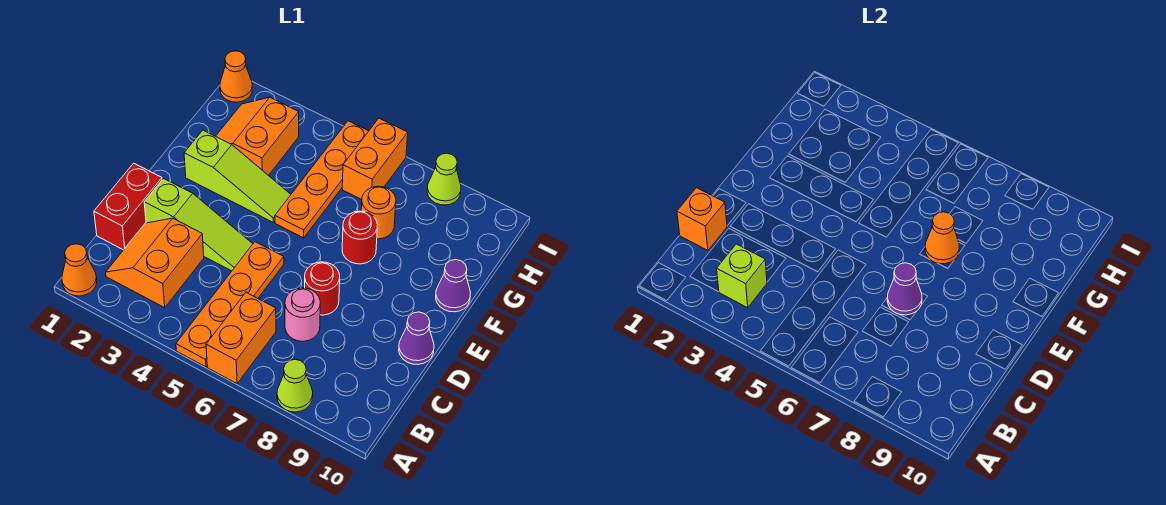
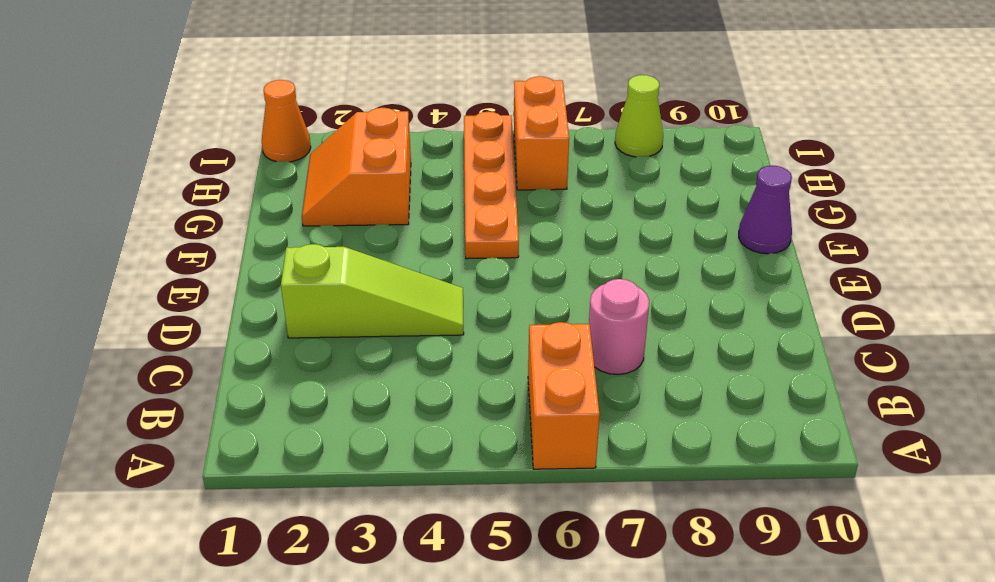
none -> orange 1x1 cone [62,244,97,296]
none -> orange 1x4 plate [176,242,284,367]
none -> lime 1x1 cone [277,359,313,412]

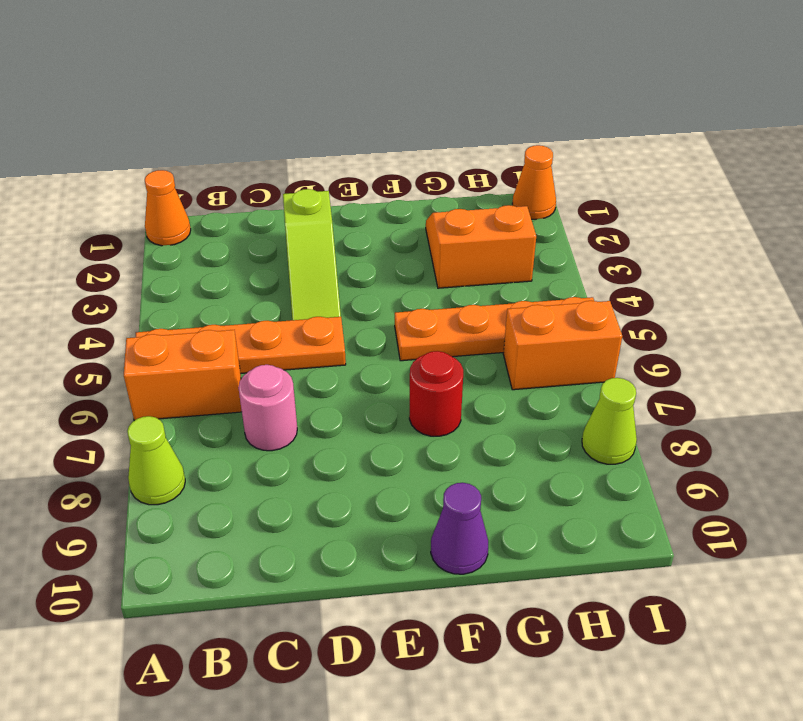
none -> orange 2x2 slope [106,218,204,308]
none -> red 1x2 brick [94,163,162,250]
none -> red 1x1 round brick [305,262,340,315]

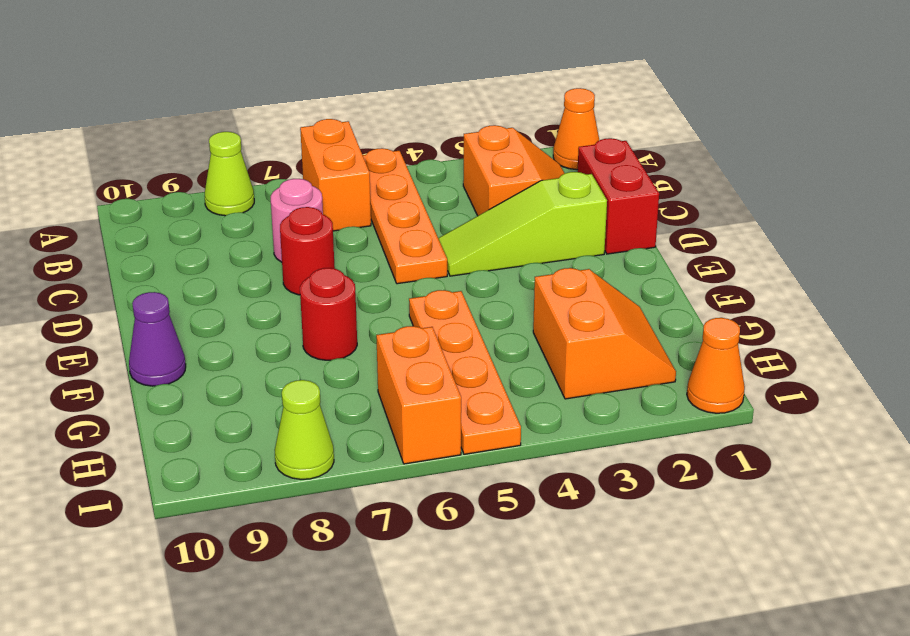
none -> purple 1x1 cone [399,312,434,365]
none -> lime 1x3 slope [184,130,291,222]
none -> orange 1x1 round brick [361,186,396,239]

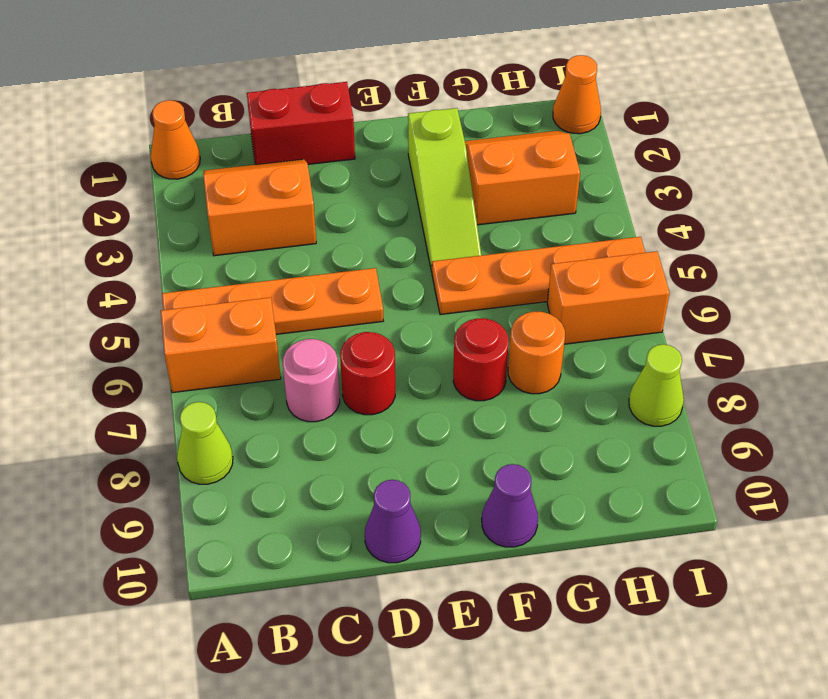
none -> lime 1x3 slope [144,179,253,271]
none -> lime 1x1 brick [717,244,767,308]
none -> orange 1x1 brick [677,188,727,250]

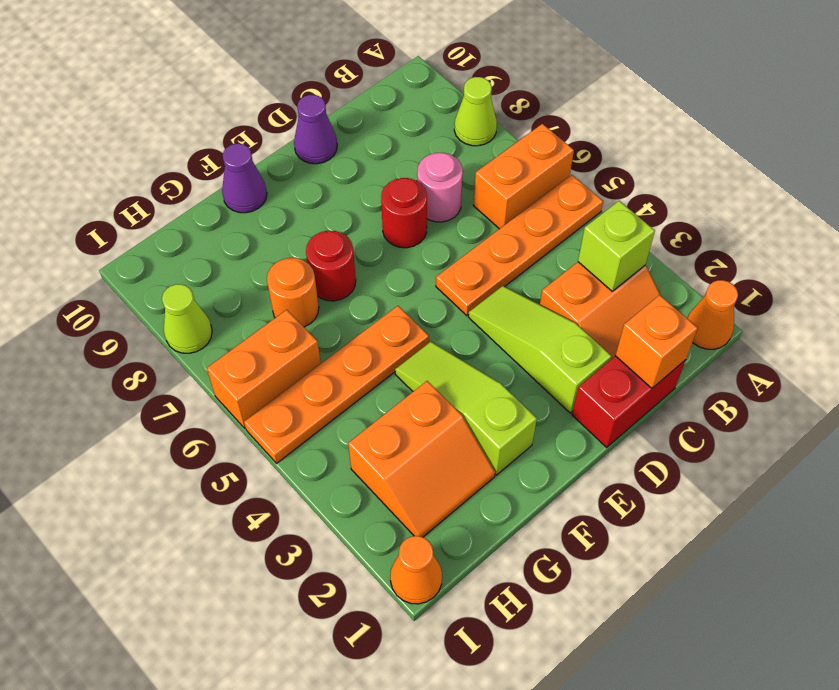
none -> purple 1x1 cone [887,263,922,315]
none -> orange 1x1 cone [925,212,959,264]

